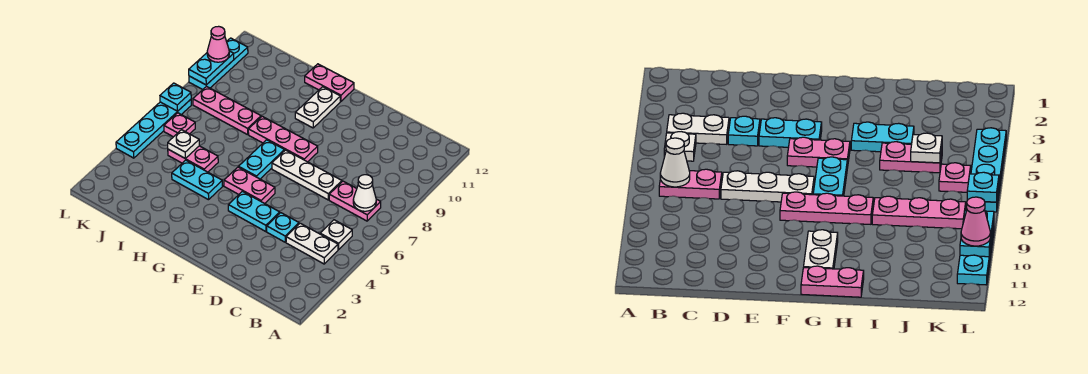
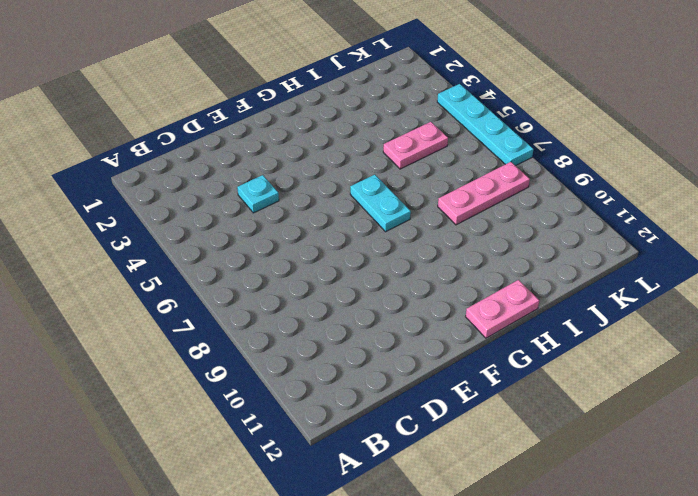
none -> white 1x2 plate [286,223,338,264]
none -> white 1x1 plate [320,220,352,250]
none -> pink 1x2 plate [329,181,381,221]

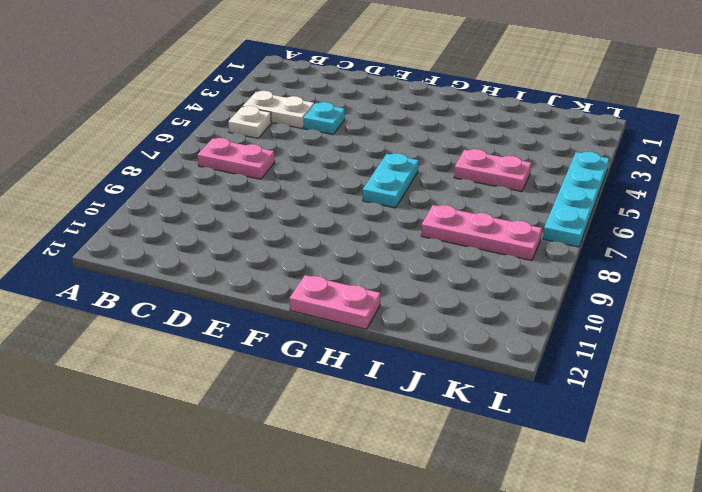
none -> white 1x3 plate [272,150,342,200]
none -> cyan 1x2 plate [228,191,280,232]
none -> pink 1x2 plate [224,167,275,204]

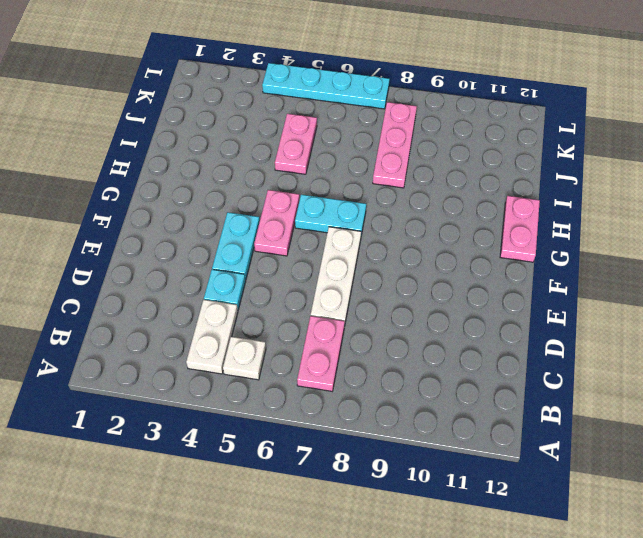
none -> pink 1x3 plate [248,116,318,162]
none -> white 1x2 plate [295,87,340,128]
none -> cyan 1x2 plate [172,160,223,200]

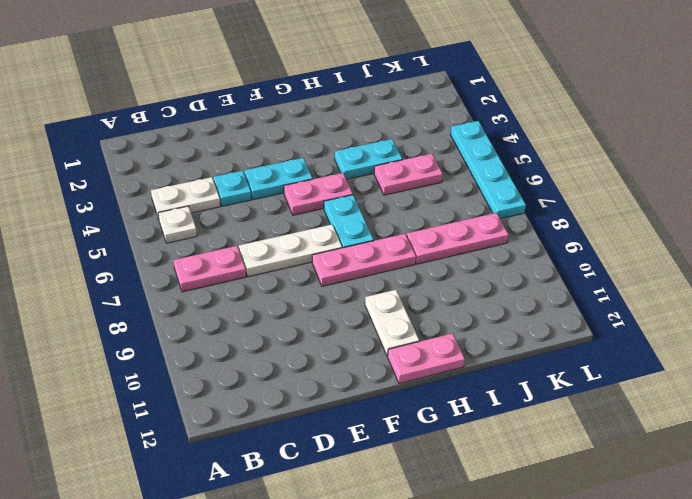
none -> pink 1x1 plate [164,113,195,137]
none -> cyan 1x3 plate [189,38,248,90]
none -> white 1x1 cone [353,175,376,211]

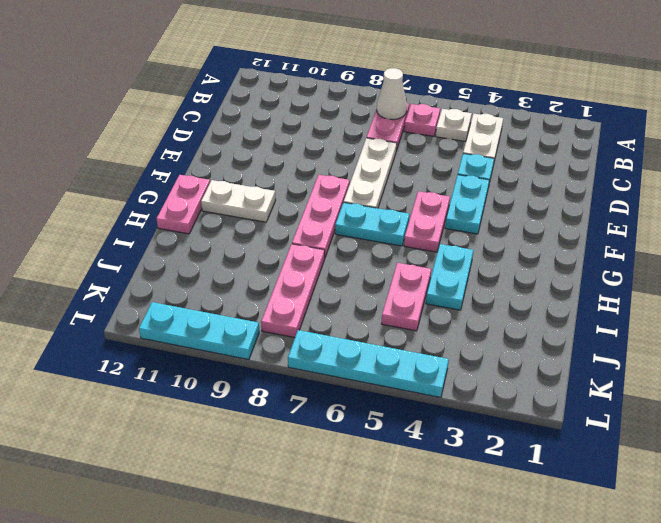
pink 1x1 plate [404,104,440,136] -> pink 1x1 plate moved to [164,113,195,137]
none -> white 1x1 plate [168,130,199,158]
none -> cyan 1x1 plate [160,83,191,111]
none -> cyan 1x2 plate [189,51,234,85]

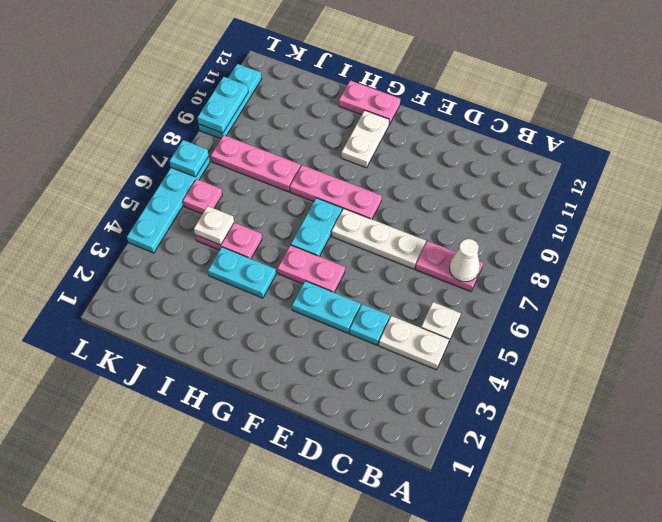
none -> pink 1x1 cone [207,26,229,62]

